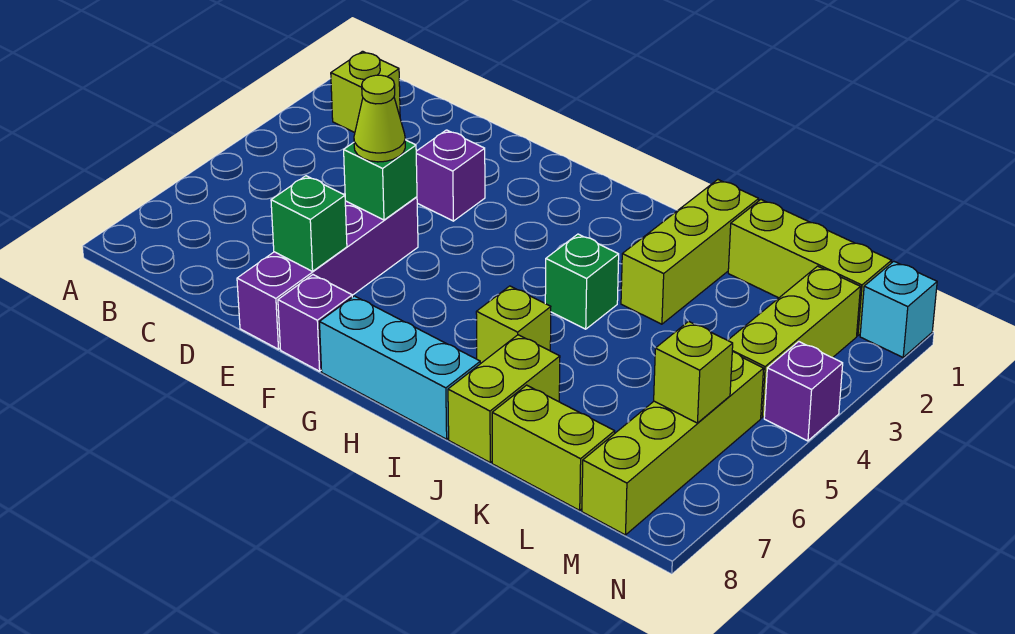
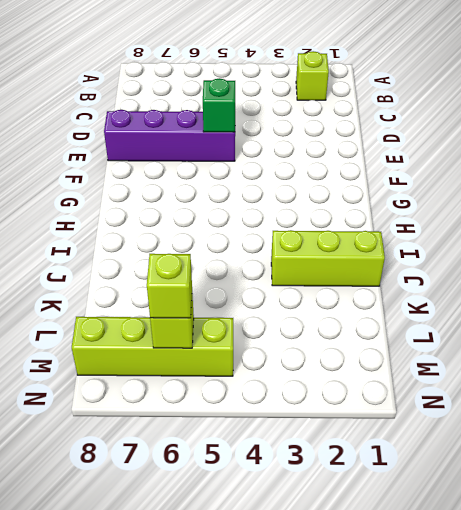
lime 1x1 brick [147,254,192,318] -> lime 1x1 brick moved to [476,286,551,364]
none -> purple 1x1 brick [416,130,485,221]
none -> purple 1x1 brick [278,275,352,371]
none -> cyan 1x3 brick [319,296,480,439]

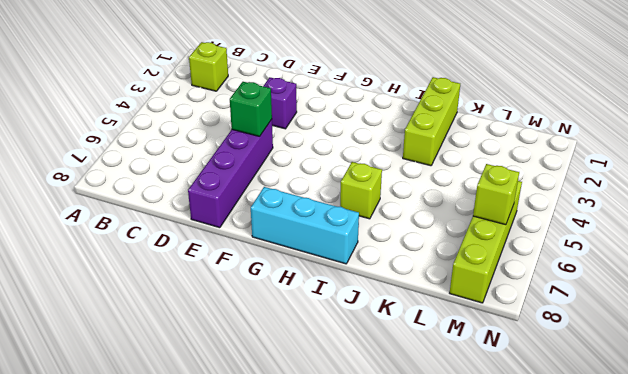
none -> purple 1x1 brick [278,275,352,371]
none -> green 1x1 brick [545,234,619,329]
none -> lime 1x2 brick [448,335,560,462]

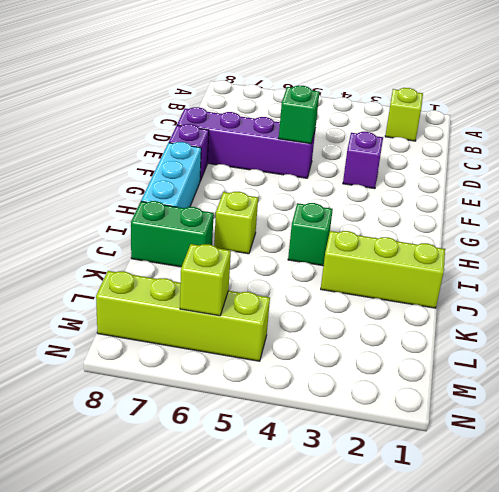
green 1x2 brick [131,201,214,267] -> lime 1x2 brick [448,335,560,462]
none -> lime 1x3 brick [728,200,892,336]
none -> lime 1x2 brick [492,385,615,510]
none -> lime 1x3 brick [728,266,860,418]

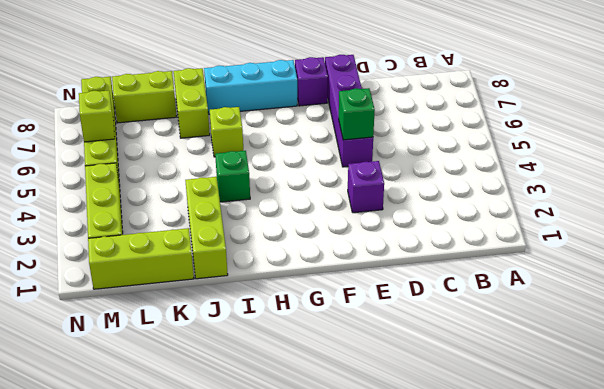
none -> lime 1x1 brick [331,51,400,133]
none -> cyan 1x1 brick [860,261,937,357]
none -> purple 1x1 brick [764,342,843,441]

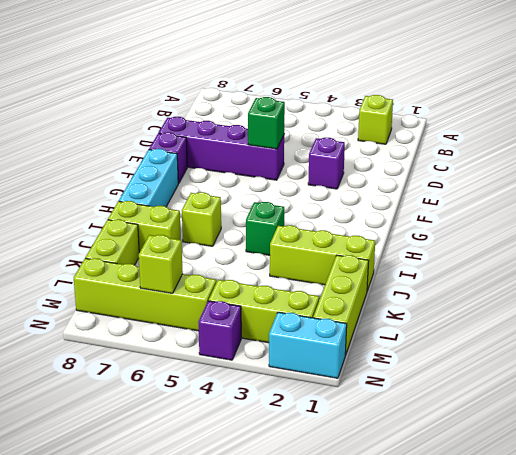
cyan 1x2 brick [269,312,347,378] -> cyan 1x1 brick [860,261,937,357]
none -> green 1x1 brick [271,176,347,271]
none -> lime 1x1 cone [354,75,405,162]

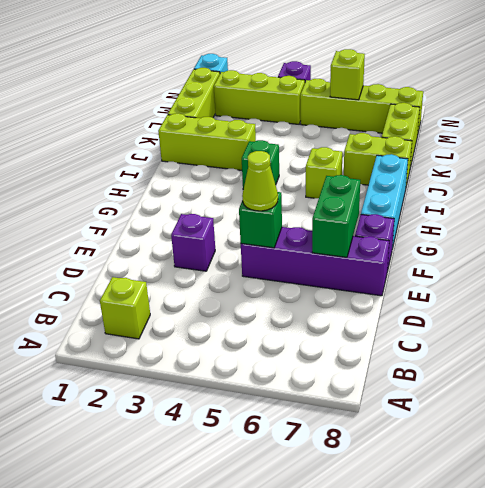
green 1x2 brick [312,175,360,257] -> green 1x1 brick [271,176,347,271]

